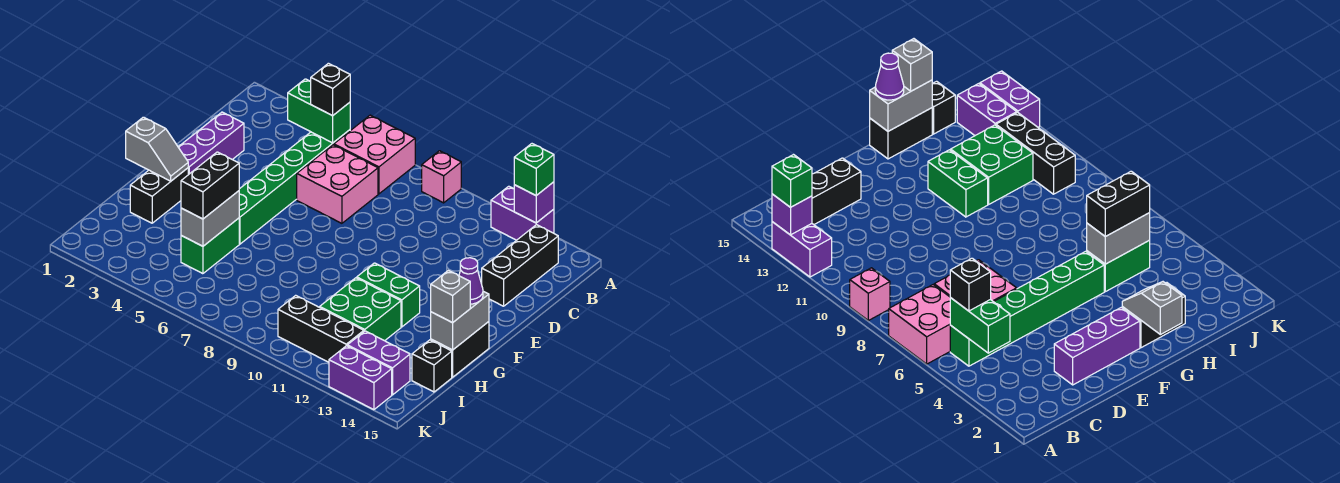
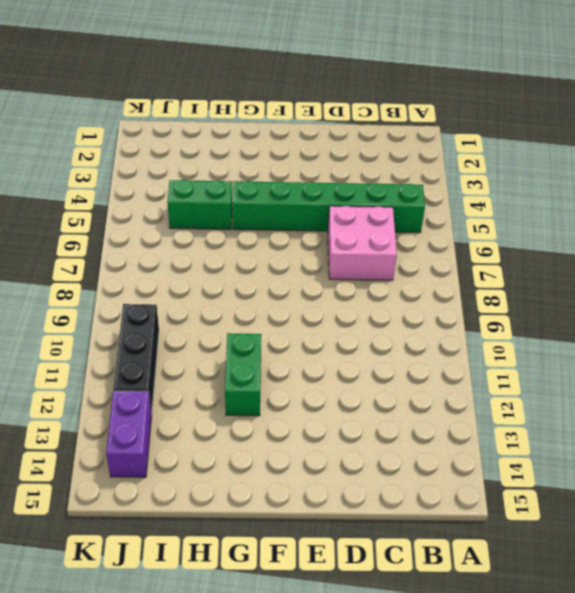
none -> pink 2x2 brick [334,115,415,194]
none -> pink 1x1 brick [422,151,461,203]
none -> purple 1x2 brick [491,186,554,240]

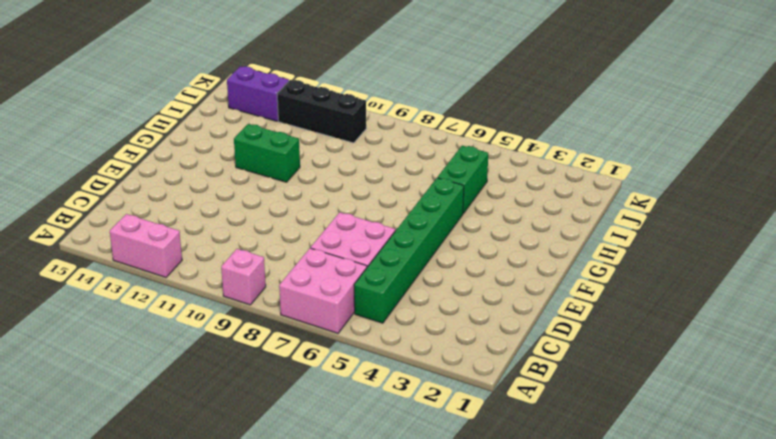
pink 1x2 brick [110,214,182,277] -> purple 1x2 brick [491,186,554,240]
none -> black 1x3 brick [482,225,558,306]
none -> purple 1x3 brick [178,112,244,175]
none -> black 1x2 brick [130,168,188,223]

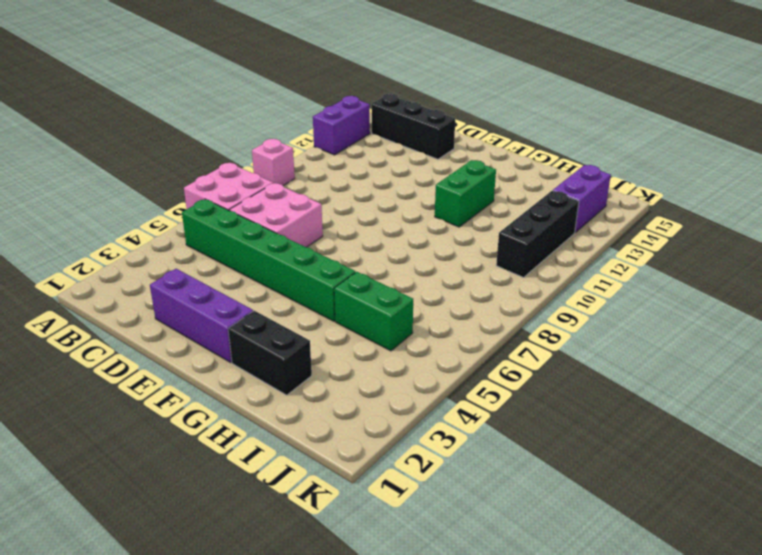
none -> black 1x2 brick [431,322,489,377]
none -> green 2x2 brick [320,278,401,341]
none -> black 1x1 brick [412,340,452,392]

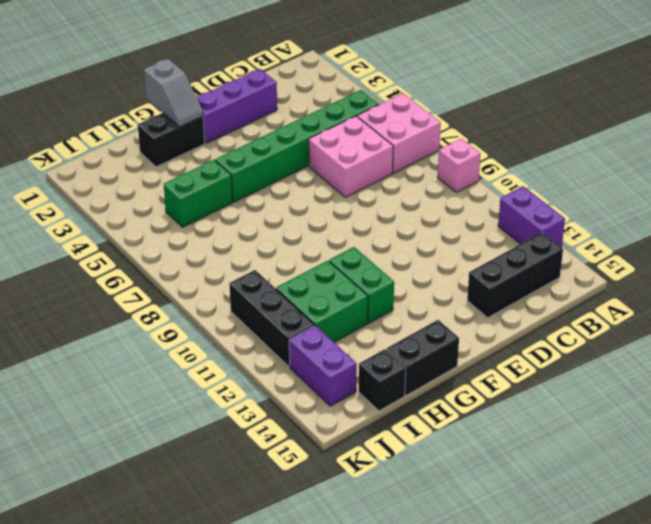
none -> purple 1x2 brick [329,346,392,410]
none -> purple 1x1 brick [514,182,554,223]
none -> green 1x2 brick [288,79,350,143]

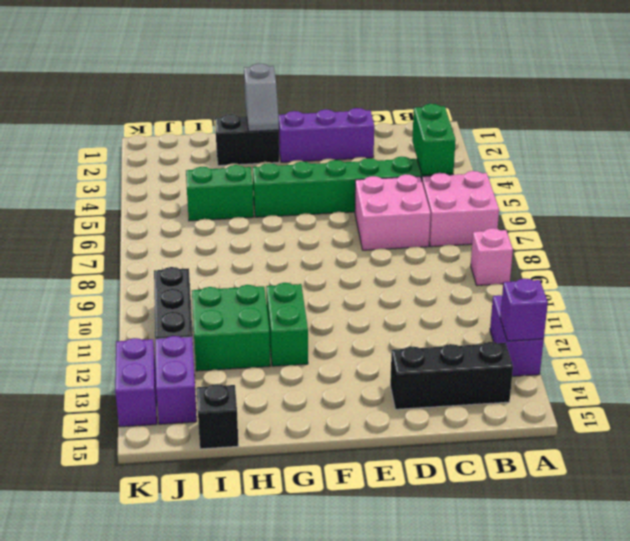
none -> black 1x2 brick [431,322,489,377]
none -> grey 1x2 brick [431,291,489,350]
none -> grey 1x2 brick [181,191,239,246]

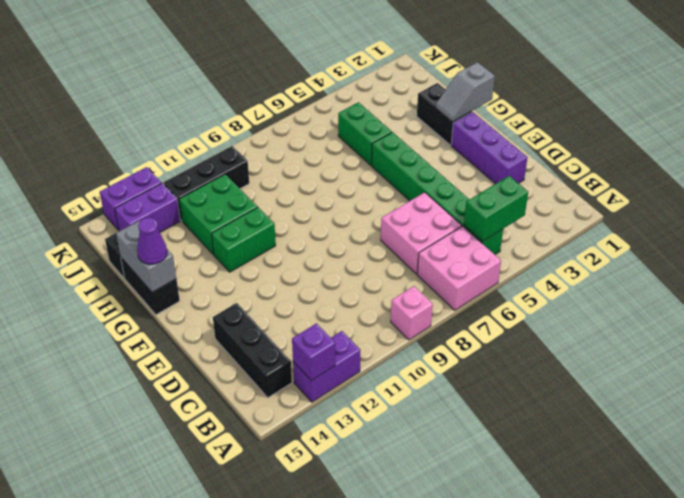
none -> grey 1x2 brick [181,191,239,246]
none -> green 1x1 brick [514,144,554,195]
none -> black 1x1 brick [310,63,350,116]

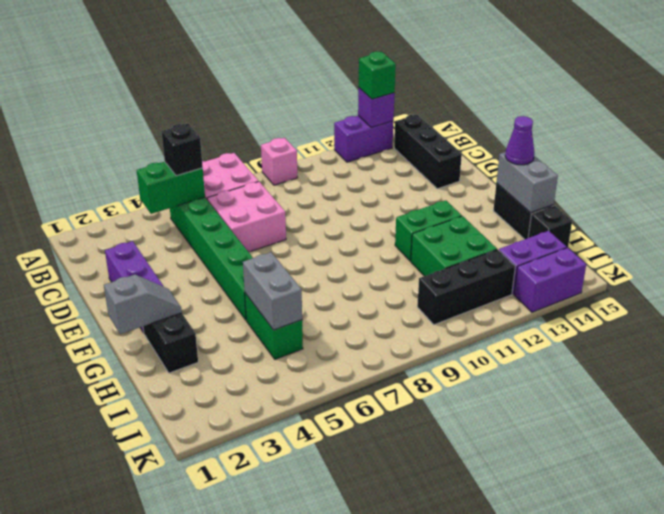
none -> black 1x2 brick [181,152,239,219]
none -> grey 1x1 brick [431,270,470,323]

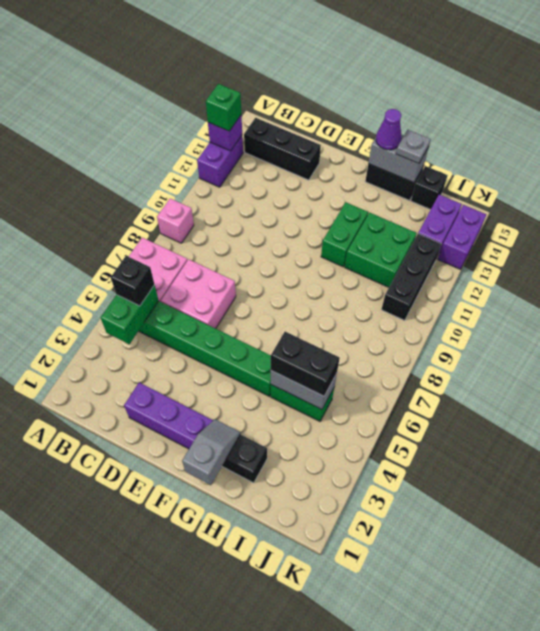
grey 1x1 plate [396,130,431,163] -> grey 1x1 brick [431,270,470,323]

